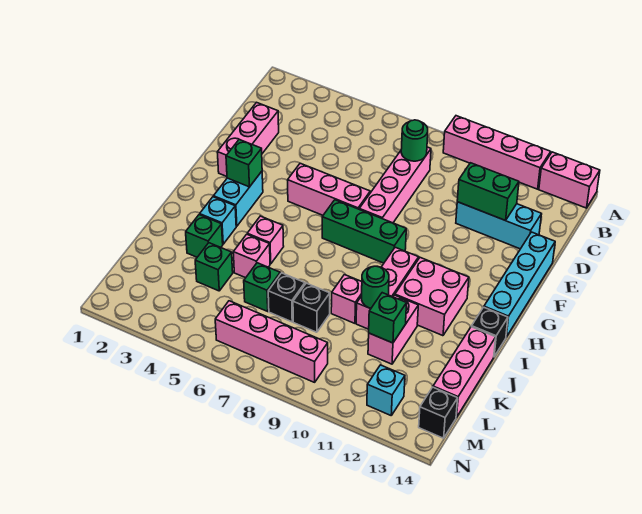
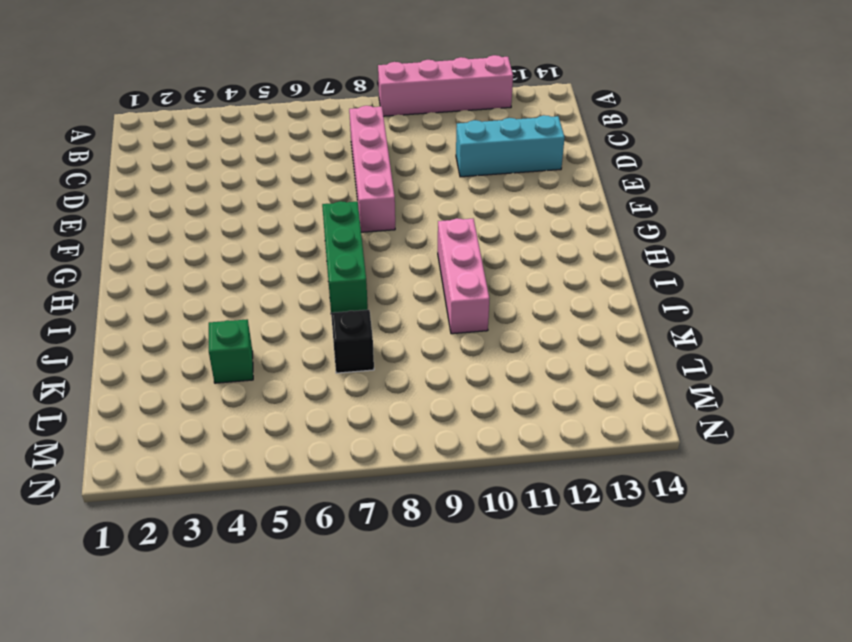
green 1x3 brick [322,201,368,313] -> green 1x3 brick turned to [322,200,406,263]
none -> pink 1x2 brick [539,152,600,208]
none -> pink 1x3 brick [217,102,279,176]
none -> cyan 1x4 brick [484,232,555,337]
none -> pink 1x3 brick [288,163,370,215]

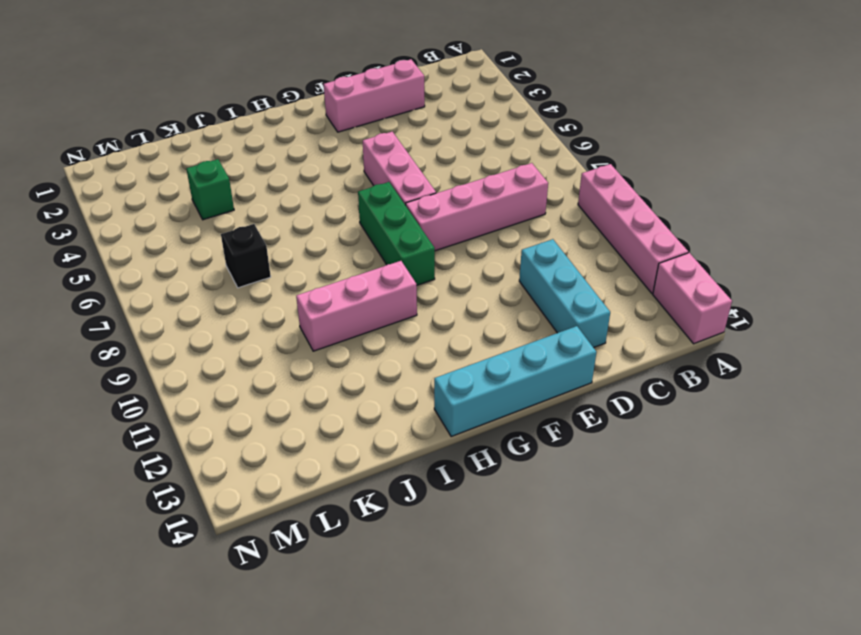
none -> cyan 1x2 brick [214,171,263,226]
none -> pink 2x2 brick [395,258,469,336]
none -> cyan 1x1 brick [200,197,236,244]
none -> pink 1x1 brick [247,216,284,264]

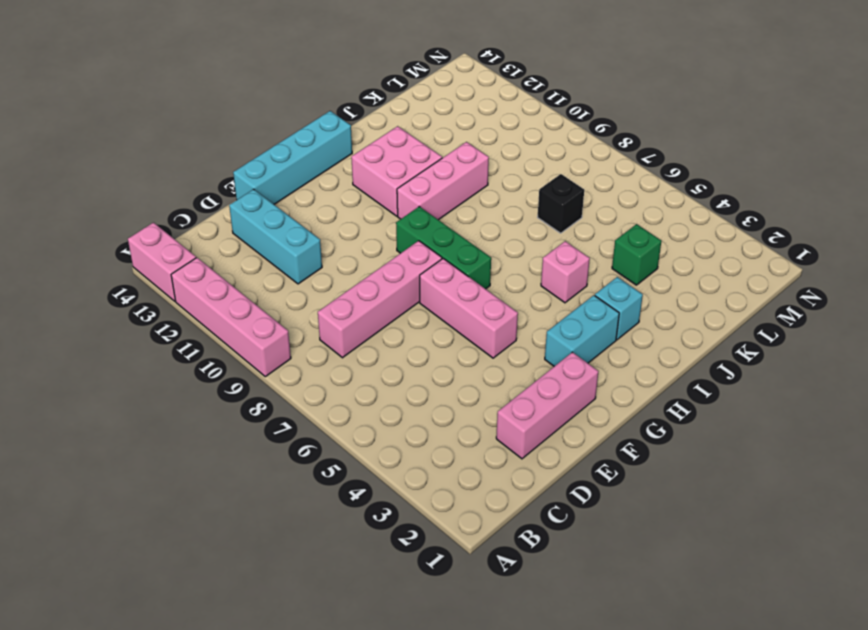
none -> black 1x1 brick [472,307,508,356]
none -> green 1x1 brick [186,215,223,257]
none -> pink 1x1 brick [233,234,270,278]
none -> pink 1x1 brick [331,275,362,323]

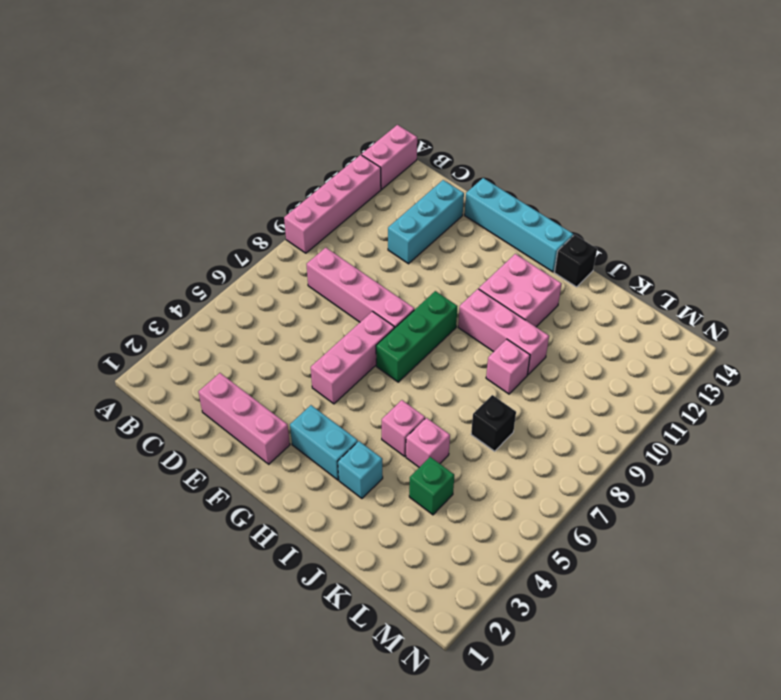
none -> green 1x1 brick [186,215,223,257]
none -> pink 1x2 brick [368,295,418,364]
none -> pink 1x3 brick [433,327,496,417]
none -> green 1x1 brick [244,263,280,311]

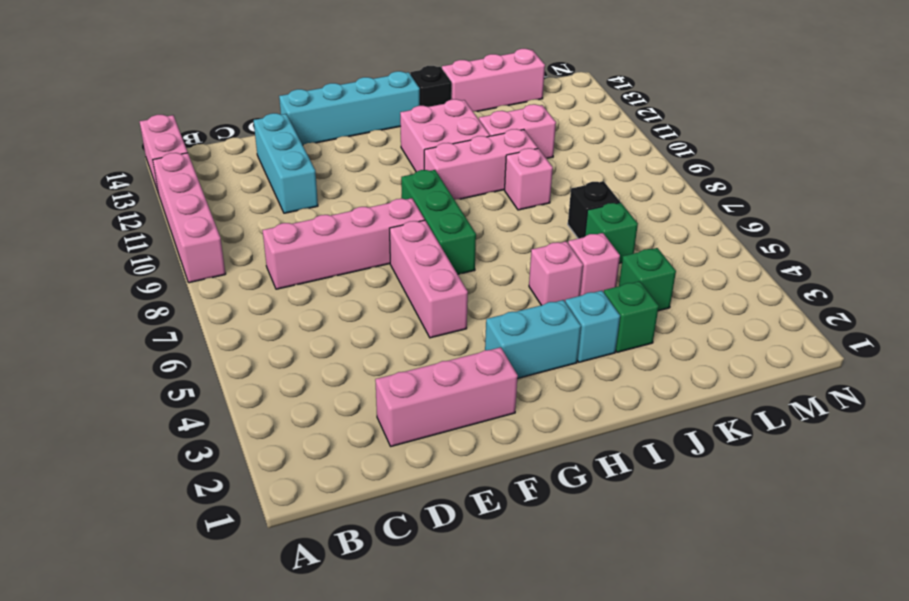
none -> black 1x1 brick [293,283,330,332]
none -> pink 1x4 brick [215,301,328,382]
none -> cyan 1x1 brick [367,365,405,415]
none -> black 1x1 brick [419,387,458,438]

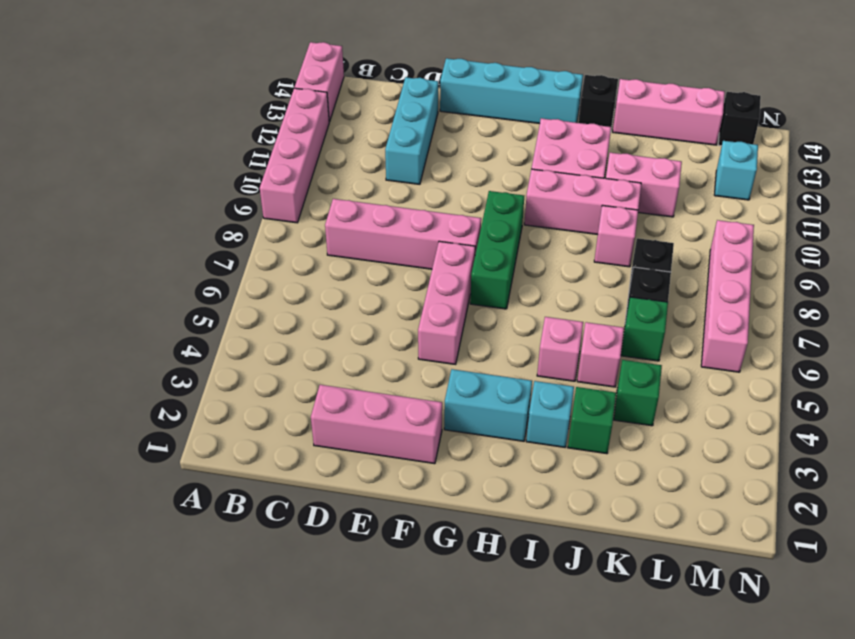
none -> green 1x1 round brick [401,120,428,161]
none -> green 1x2 brick [457,163,519,221]
none -> green 1x1 brick [226,140,262,187]
none -> green 1x1 round brick [362,266,389,308]

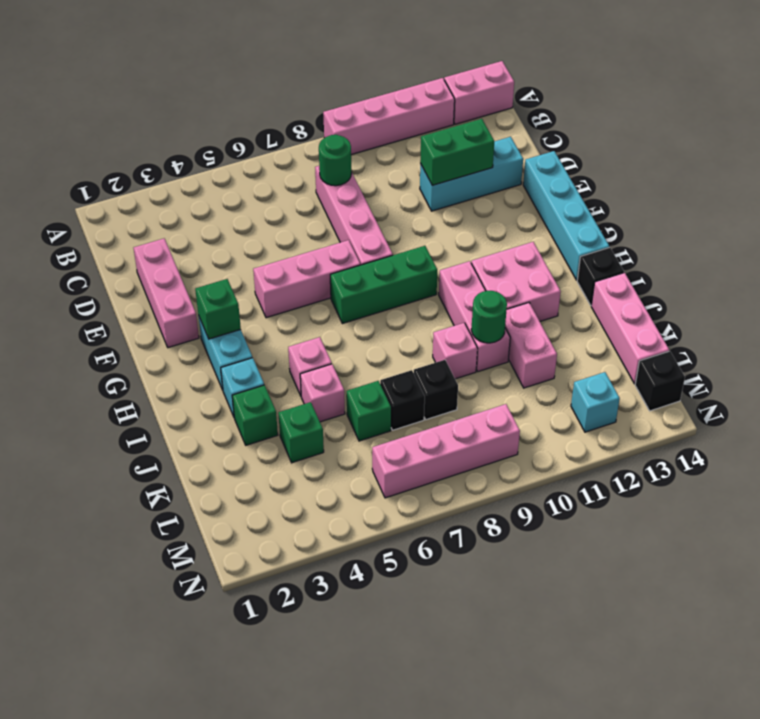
none -> green 1x1 brick [369,293,407,343]

